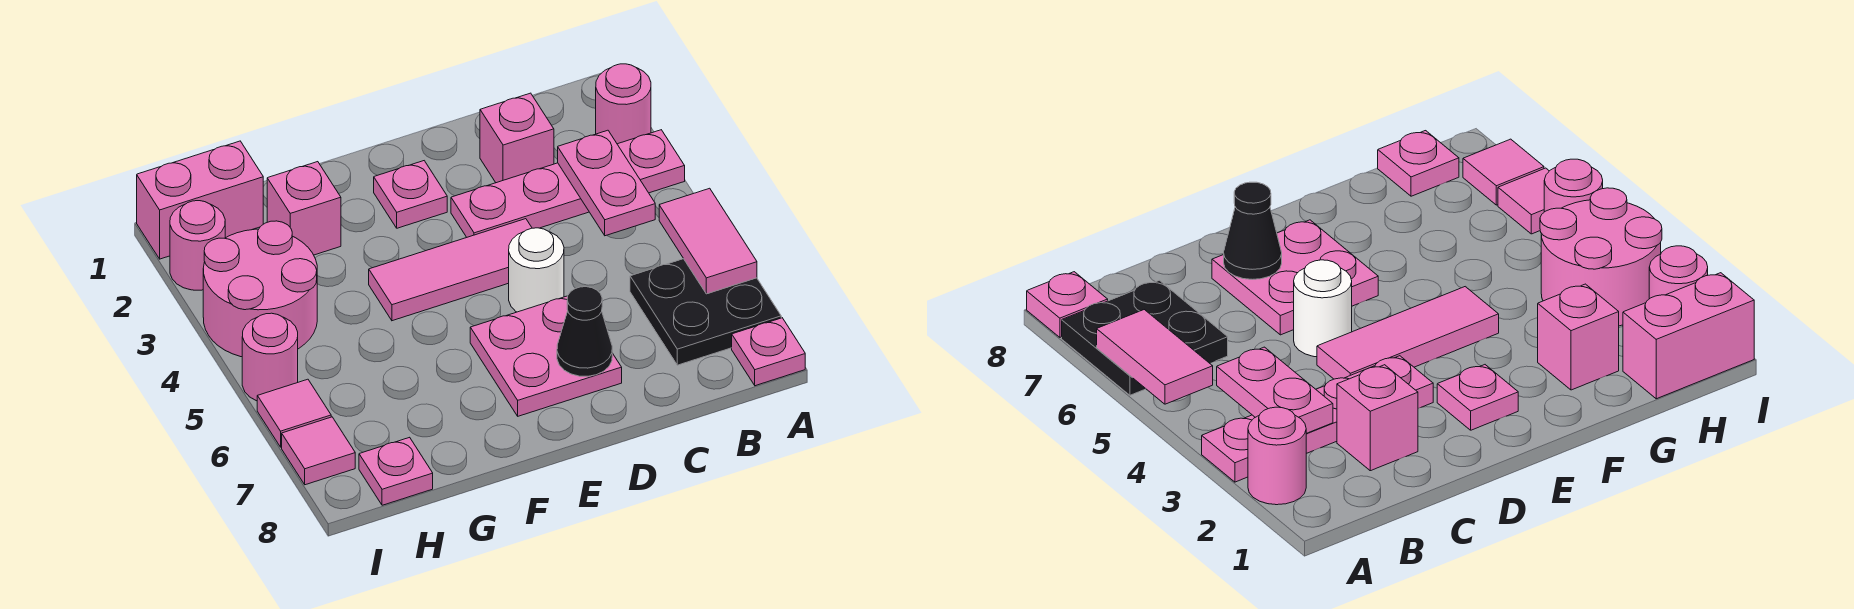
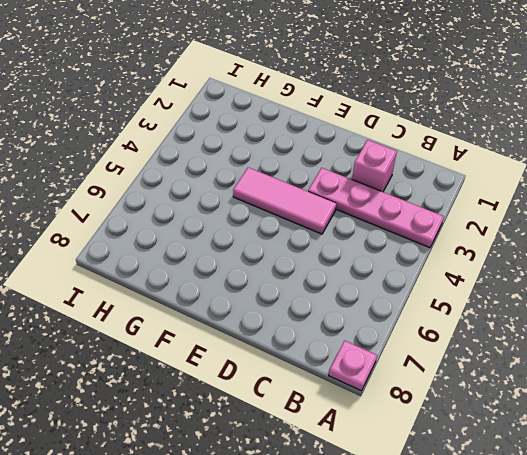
none -> pink 1x1 round brick [596,64,651,144]
none -> black 2x2 plate [630,259,781,365]
none -> white 1x1 round brick [509,228,564,312]

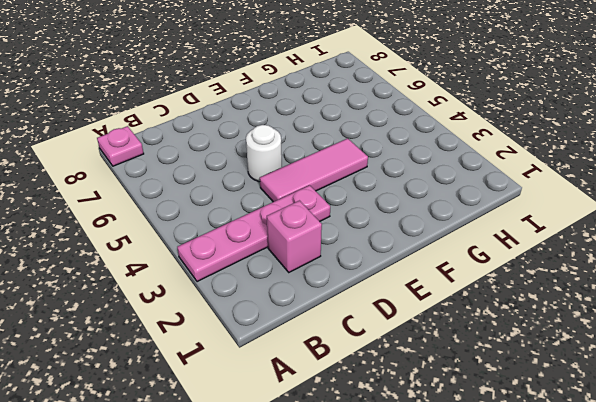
none -> pink 1x1 round brick [596,64,651,144]
none -> black 2x2 plate [630,259,781,365]
none -> pink 2x2 plate [470,296,622,416]

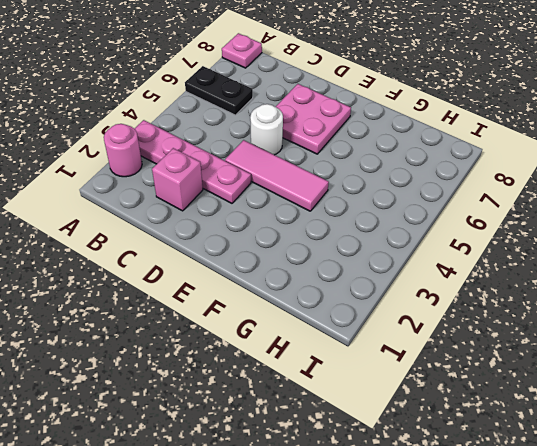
black 1x2 plate [185,66,253,115] -> black 2x2 plate [630,259,781,365]
none -> pink 1x1 plate [374,161,447,228]
none -> pink 1x1 brick [267,162,341,255]
none -> pink 1x2 brick [137,141,263,259]

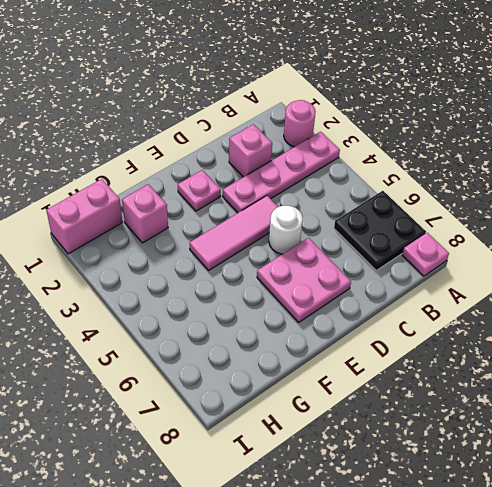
none -> pink 2x2 round brick [203,221,317,357]
none -> pink 1x1 plate [359,437,433,505]
none -> pink 1x1 round brick [170,201,225,290]

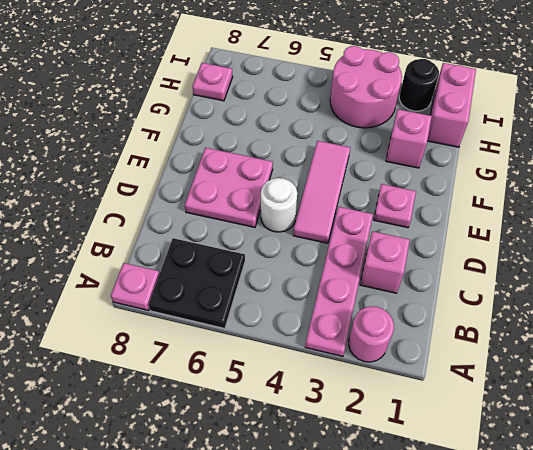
black 1x1 round brick [399,59,439,111] -> pink 1x1 round brick [170,201,225,290]
none -> pink 1x1 round brick [242,313,298,401]
none -> pink 1x1 tile [257,379,331,447]
none -> pink 1x1 tile [282,417,355,485]

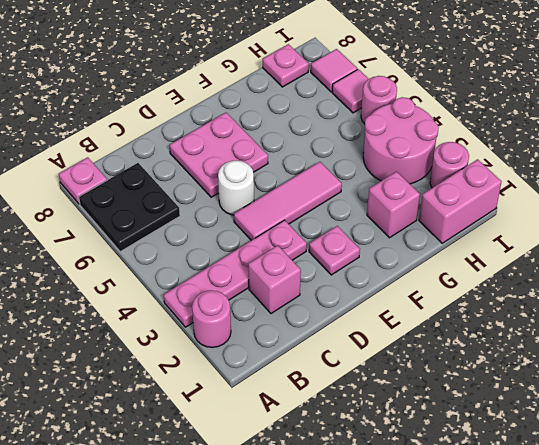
none -> pink 1x2 tile [659,188,757,294]
none -> pink 1x2 plate [558,130,655,236]
none -> black 1x1 cone [557,287,612,376]

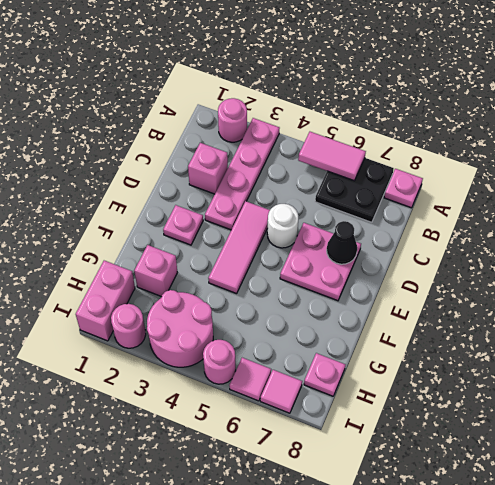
none -> pink 1x2 plate [558,130,655,236]

